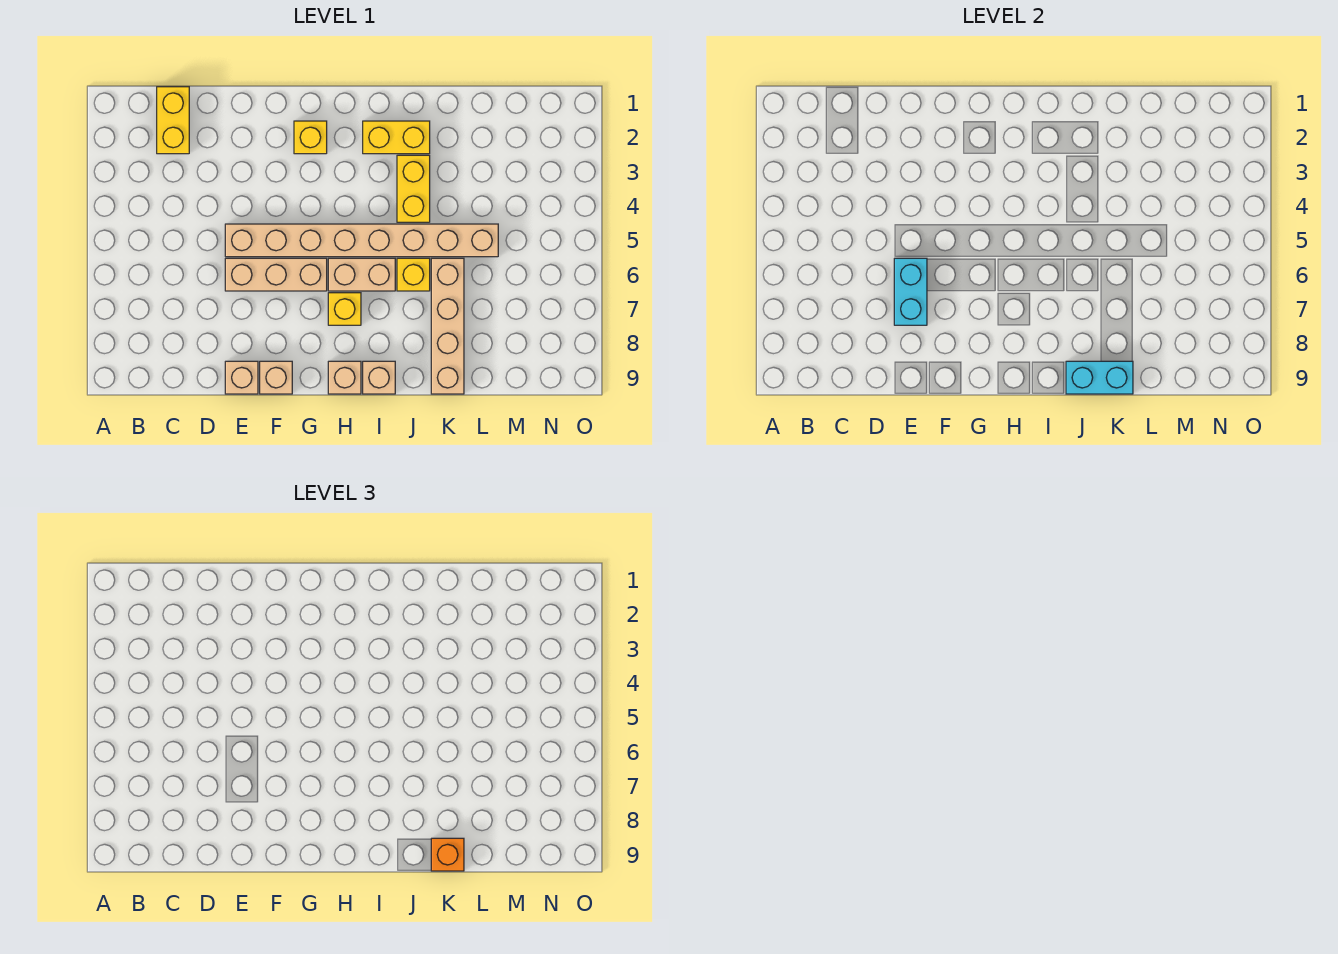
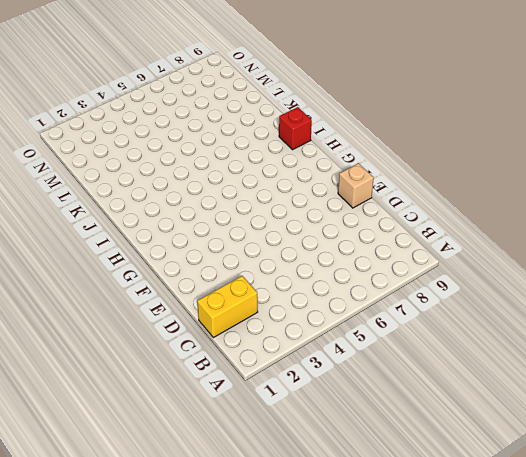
red 1x1 brick [279,107,312,150] -> tan 1x1 brick [363,361,395,394]
none -> tan 1x8 brick [225,224,498,257]
none -> tan 1x3 brick [225,258,327,291]
none -> tan 1x1 brick [260,361,292,394]

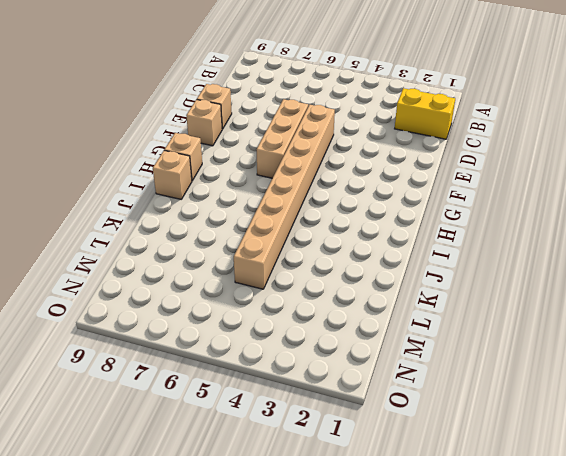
none -> yellow 1x1 brick [294,121,327,154]
none -> tan 1x2 brick [328,258,395,291]
none -> yellow 1x1 brick [328,293,361,325]

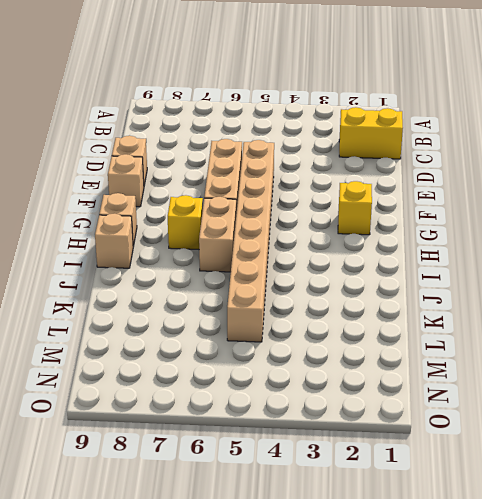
none -> yellow 1x2 brick [363,121,430,154]
none -> yellow 1x2 brick [397,155,430,222]
none -> yellow 1x1 brick [397,258,430,291]

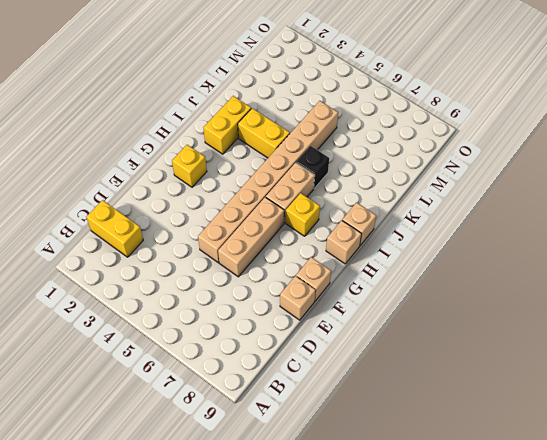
black 1x1 brick [296,146,329,188] -> yellow 1x1 brick [397,258,430,291]
none -> tan 1x4 brick [431,258,464,394]
none -> cyan 1x2 brick [894,258,927,325]
none -> cyan 1x2 brick [1066,361,1133,394]

